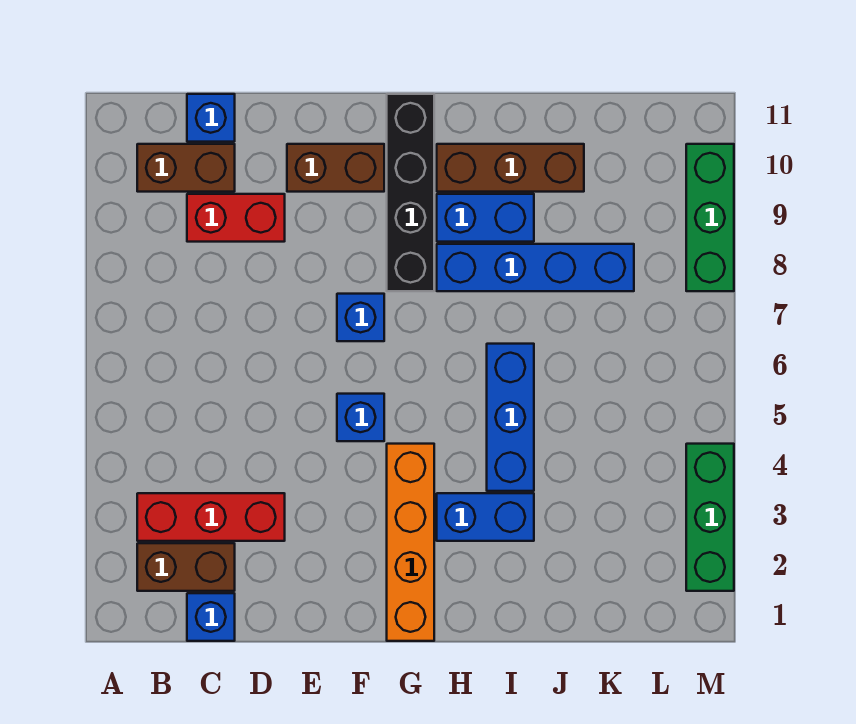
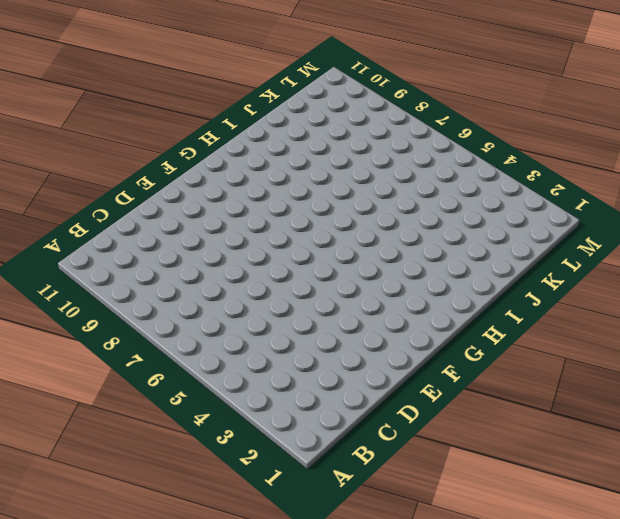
none -> brown 1x2 brick [137,543,235,591]
none -> red 1x3 brick [137,493,285,541]
none -> brown 1x2 brick [137,144,235,192]

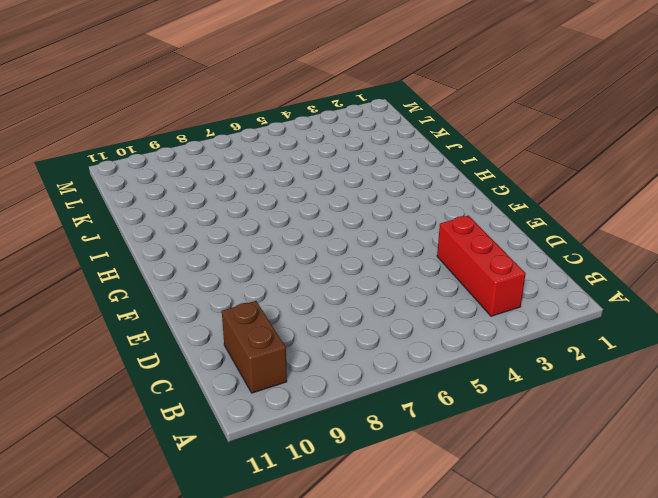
none -> brown 1x2 brick [137,543,235,591]
none -> blue 1x1 brick [187,593,235,641]
none -> red 1x2 brick [187,194,285,242]

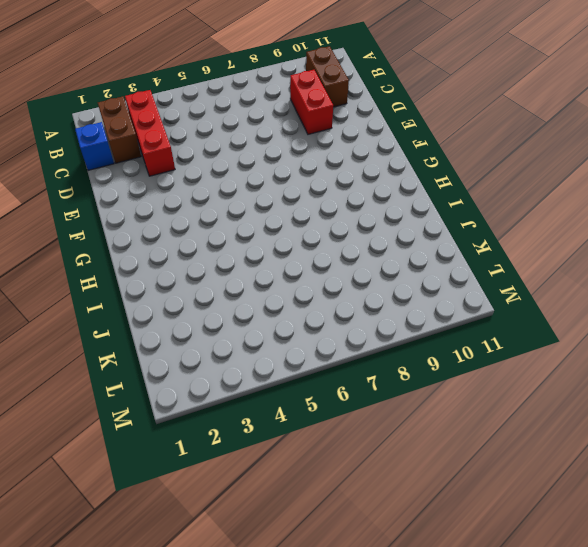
none -> blue 1x1 brick [187,94,235,142]
none -> brown 1x2 brick [287,144,384,192]
none -> blue 1x1 brick [337,394,384,441]

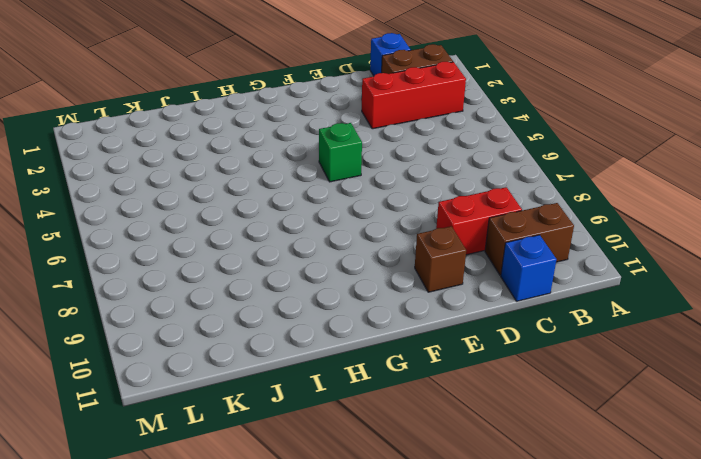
brown 1x1 brick [415,226,466,292] -> brown 1x2 brick [287,144,384,192]
green 1x1 brick [319,123,362,182] -> blue 1x1 brick [337,394,384,441]
none -> blue 1x1 brick [337,294,384,341]
none -> orange 1x4 brick [387,444,434,641]
none -> black 1x4 brick [387,94,434,291]

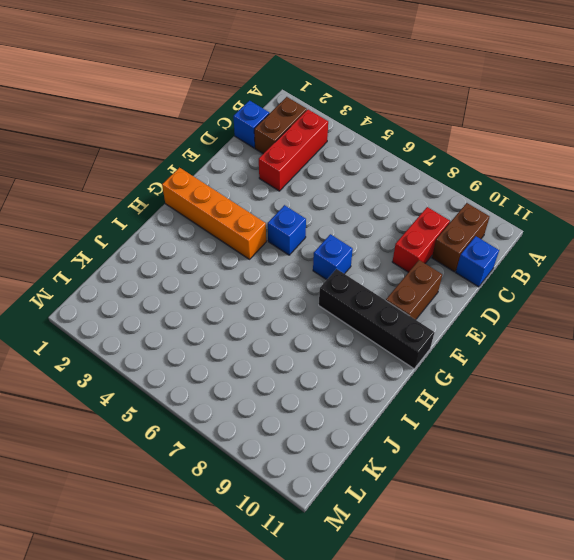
none -> blue 1x2 brick [437,493,534,541]
none -> blue 1x4 brick [437,244,634,291]
none -> blue 1x2 brick [437,194,534,242]

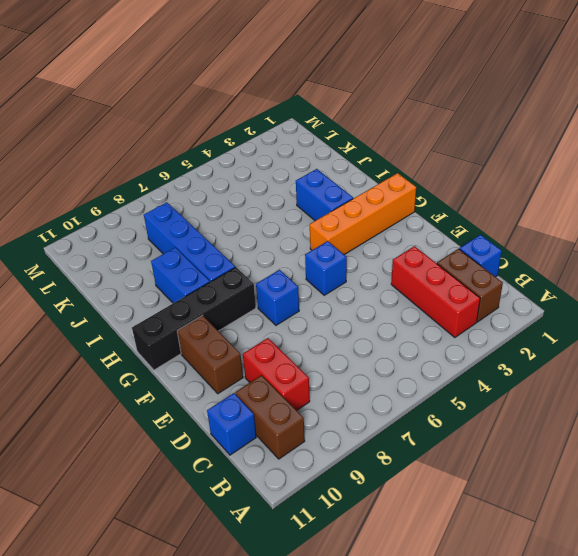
none -> brown 1x3 brick [437,144,584,192]
none -> blue 1x3 brick [487,344,534,491]
none -> green 1x3 brick [686,444,734,591]

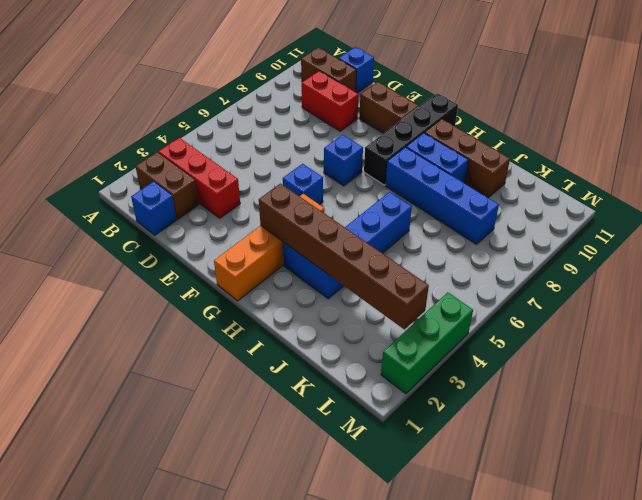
brown 1x6 brick [259,184,429,329] -> none
none -> green 1x3 brick [686,144,734,291]

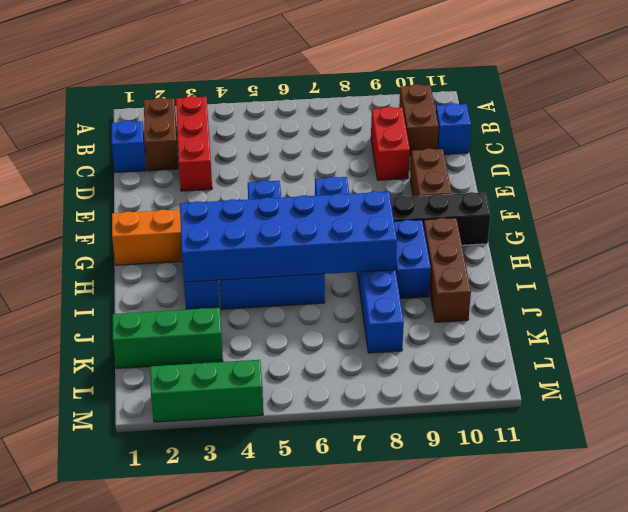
blue 2x6 brick [180,191,397,282] -> none
green 1x3 brick [112,308,223,368] -> green 1x3 brick moved to [686,144,734,291]

